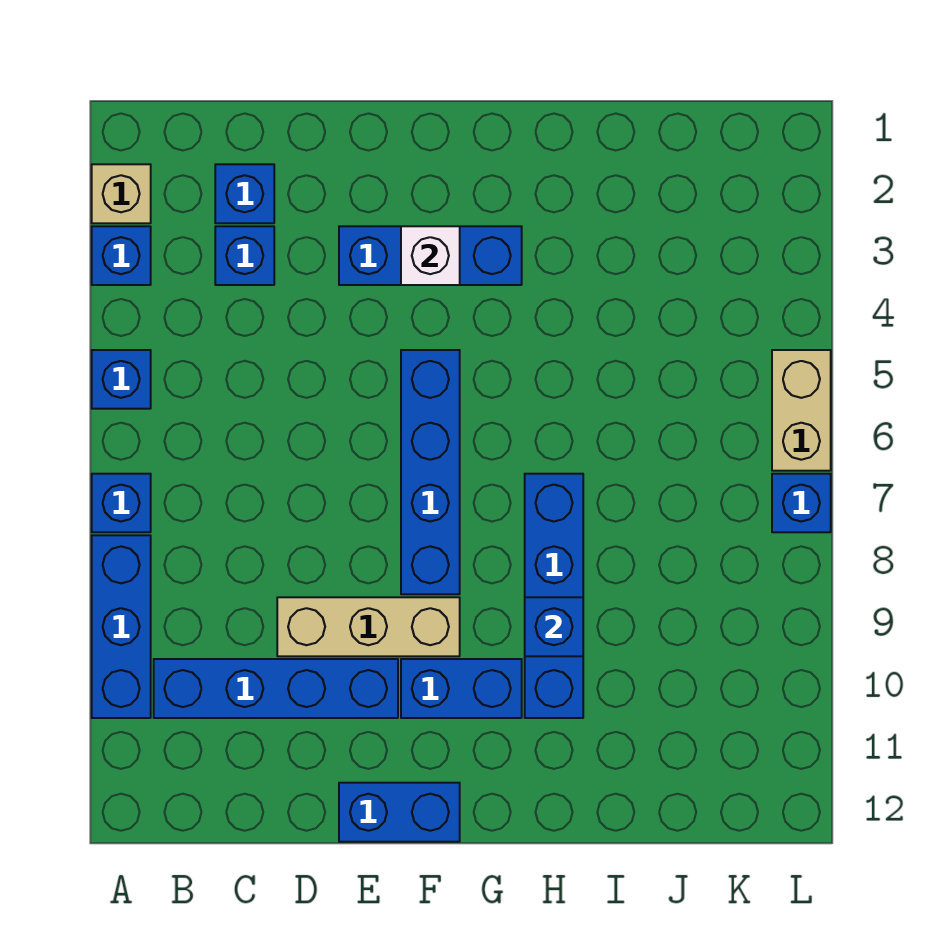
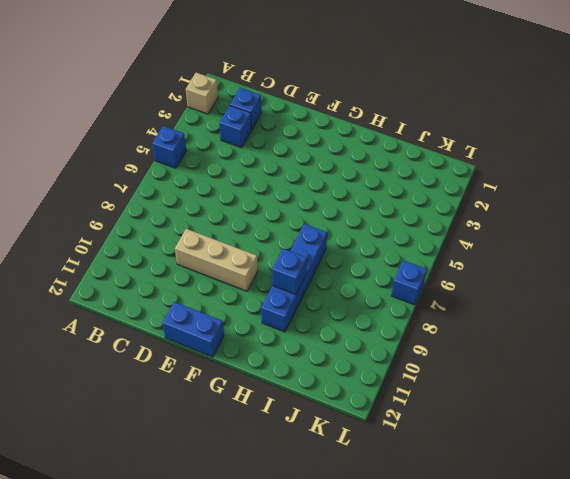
none -> blue 1x1 brick [92,226,151,285]
none -> blue 1x1 brick [92,474,151,532]
none -> blue 1x3 brick [92,535,151,718]

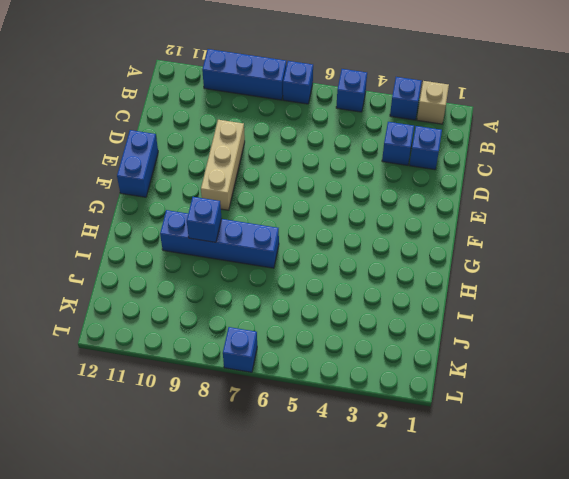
none -> blue 1x4 brick [154,659,398,718]
none -> blue 1x3 brick [339,226,522,285]
none -> blue 1x4 brick [401,350,460,594]

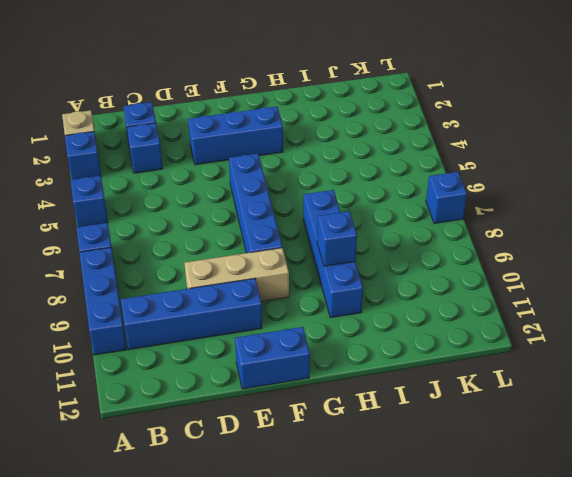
none -> blue 1x2 brick [401,659,522,718]
none -> tan 1x2 brick [772,350,831,471]
none -> white 1x1 brick [401,226,460,285]

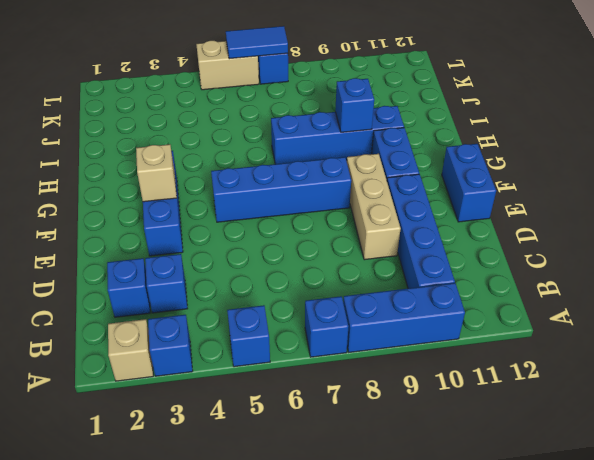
tan 1x1 brick [136,144,177,202] -> white 1x1 brick [401,226,460,285]
blue 1x2 tile [226,26,288,59] -> none

